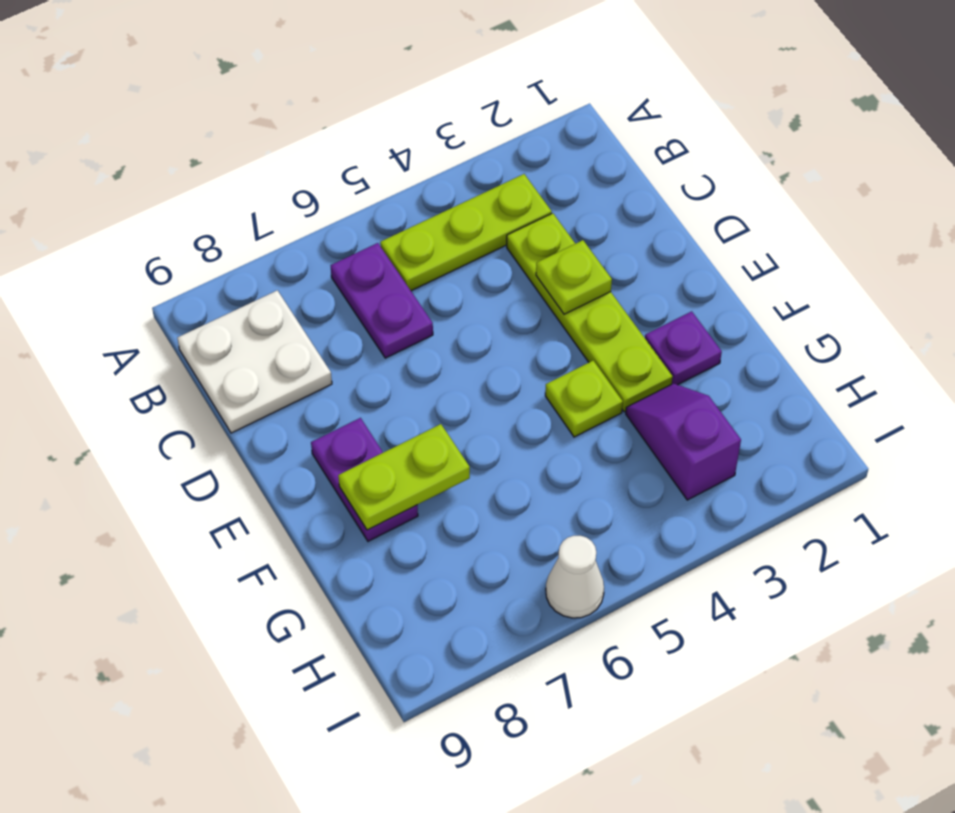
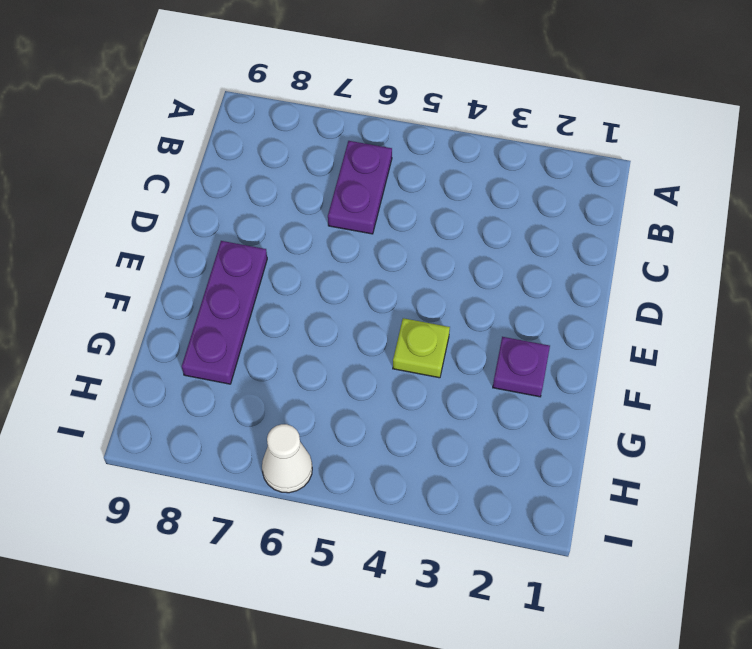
purple 1x3 plate [182,241,267,384] -> purple 1x2 plate [311,418,418,541]
none -> lime 1x3 plate [380,174,552,291]
none -> white 2x2 plate [177,290,332,433]

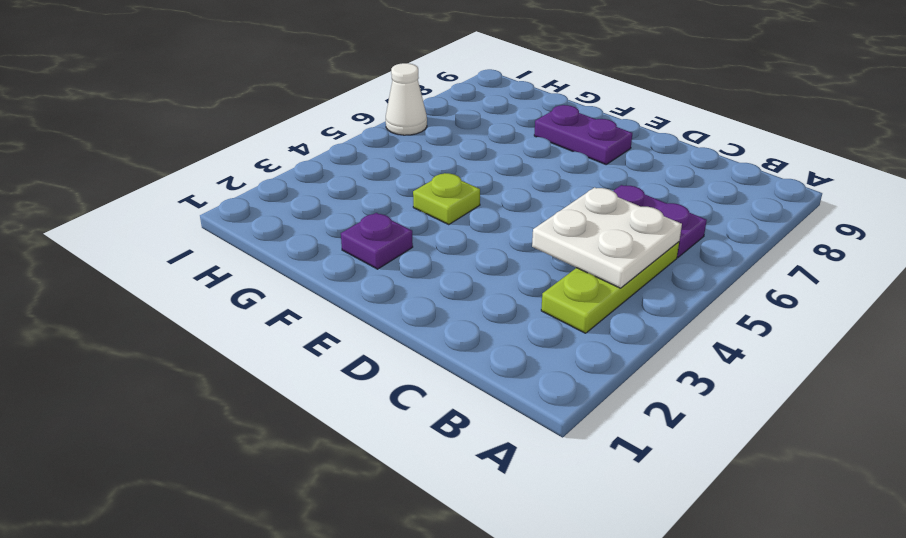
white 2x2 plate [532,187,682,288] -> white 2x2 plate moved to [177,290,332,433]
none -> lime 1x4 plate [507,213,673,412]
none -> purple 1x2 slope [626,384,741,500]

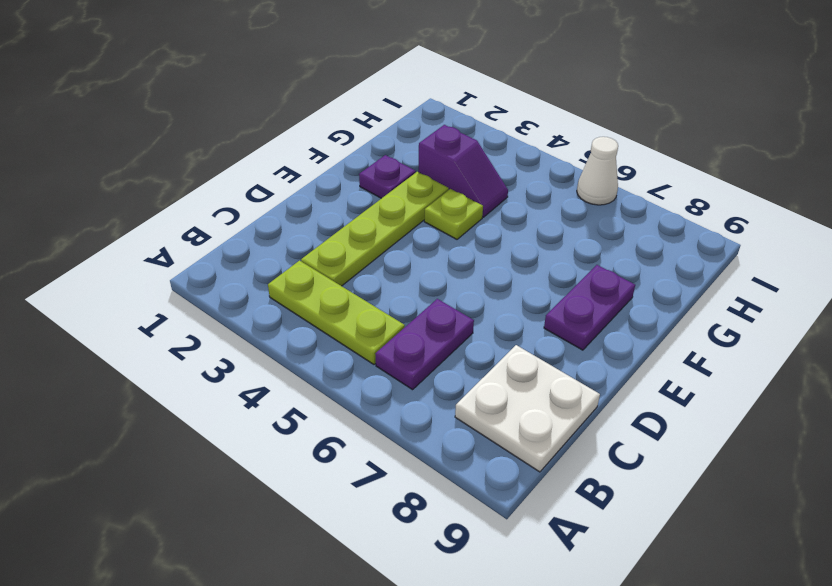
purple 1x2 slope [419,125,508,217] -> purple 1x2 slope turned to [626,384,741,500]
none -> lime 1x1 plate [536,240,612,314]
none -> lime 1x2 plate [338,424,470,530]

